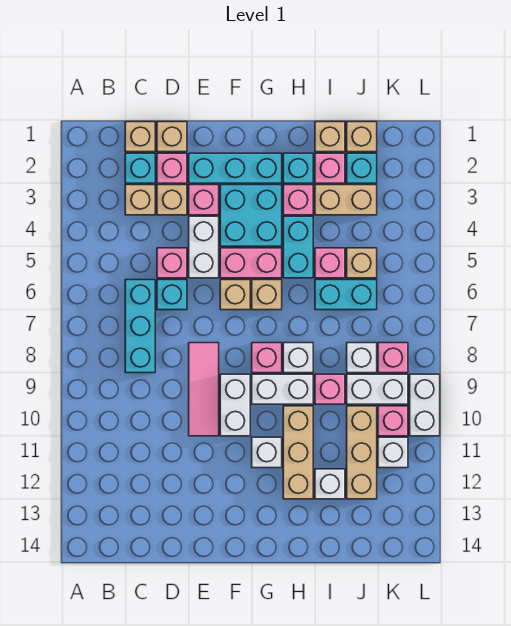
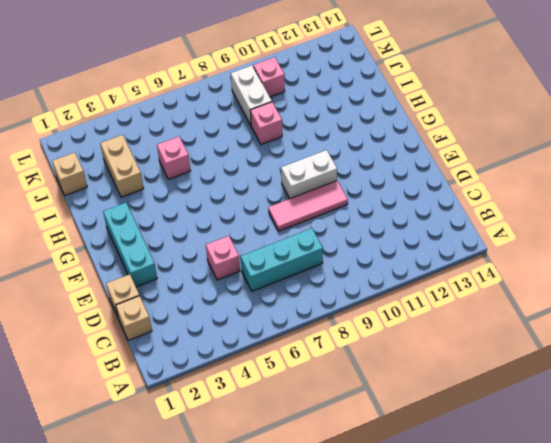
none -> cyan 1x1 brick [125,153,155,183]
none -> tan 1x1 brick [125,185,155,215]
none -> pink 1x1 brick [157,153,187,183]
none -> tan 1x1 brick [157,185,187,215]

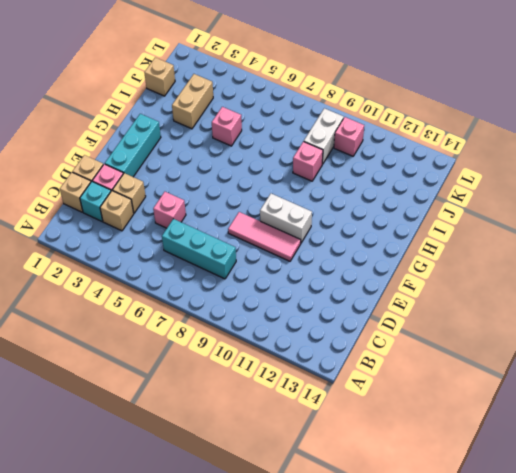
none -> cyan 1x1 brick [157,280,187,310]
none -> pink 1x1 brick [189,185,219,215]
none -> white 1x2 brick [189,216,219,278]
none -> cyan 2x2 brick [220,185,282,246]

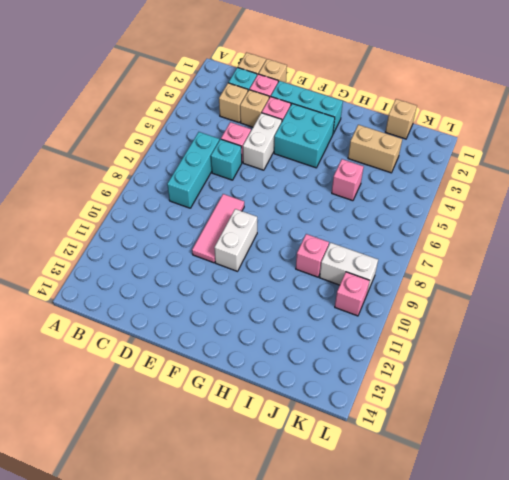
none -> pink 1x2 brick [220,248,282,278]
none -> tan 1x1 brick [220,280,250,310]
none -> tan 1x1 brick [252,280,282,310]
none -> pink 1x1 brick [252,343,282,373]

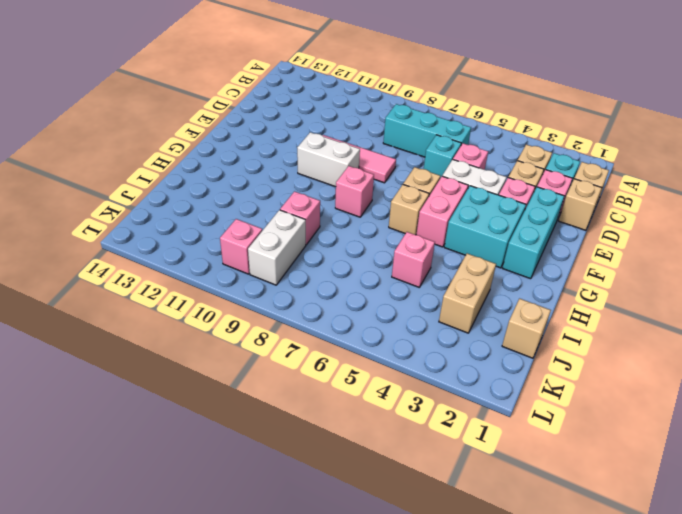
none -> white 1x2 brick [252,374,313,404]
none -> white 1x1 brick [252,437,282,468]
none -> cyan 1x1 brick [283,153,313,183]
none -> pink 1x1 brick [283,185,313,215]

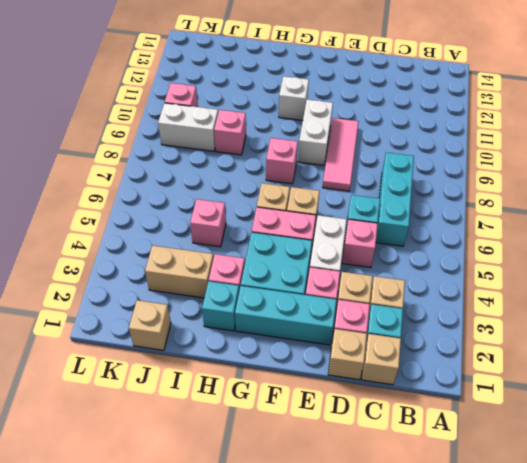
none -> white 1x2 brick [252,374,313,404]
none -> cyan 1x2 brick [283,216,313,278]
none -> white 1x1 brick [283,343,313,373]
none -> tan 1x3 brick [283,406,313,499]

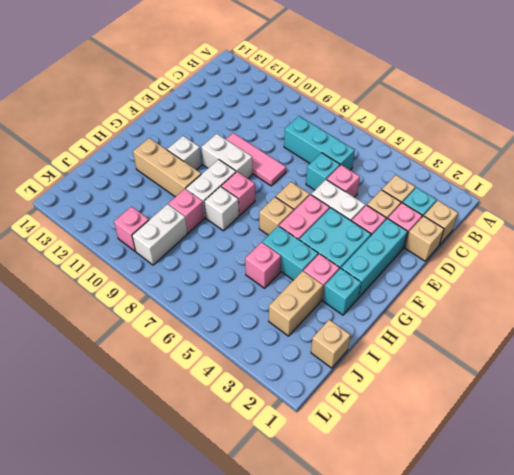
none -> tan 1x1 brick [315,122,345,152]
none -> pink 1x1 brick [315,153,345,183]
none -> cyan 1x2 brick [315,280,377,310]
none -> white 1x1 brick [315,469,345,499]

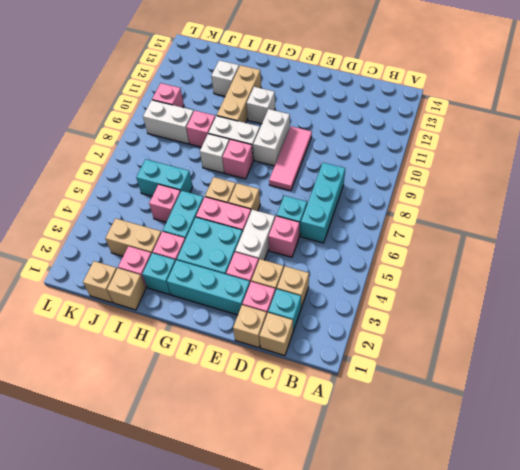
none -> cyan 1x1 brick [347,153,377,183]
none -> tan 1x1 brick [347,248,377,278]
none -> white 1x1 brick [347,343,377,373]
none -> tan 1x3 brick [347,406,377,499]

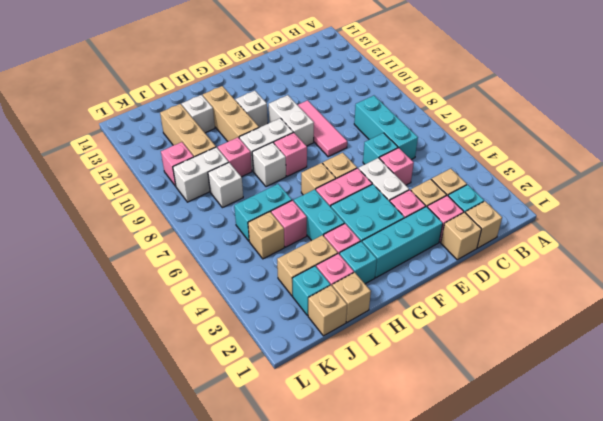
none -> pink 1x1 brick [378,343,408,373]
none -> white 1x1 brick [378,437,408,468]
none -> white 1x2 brick [410,374,440,436]

